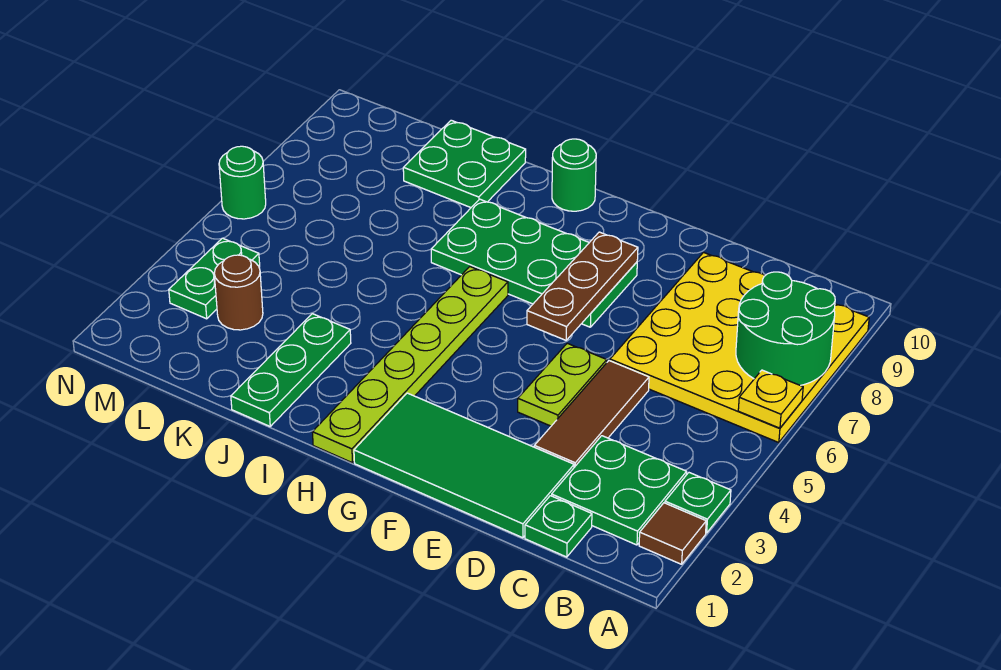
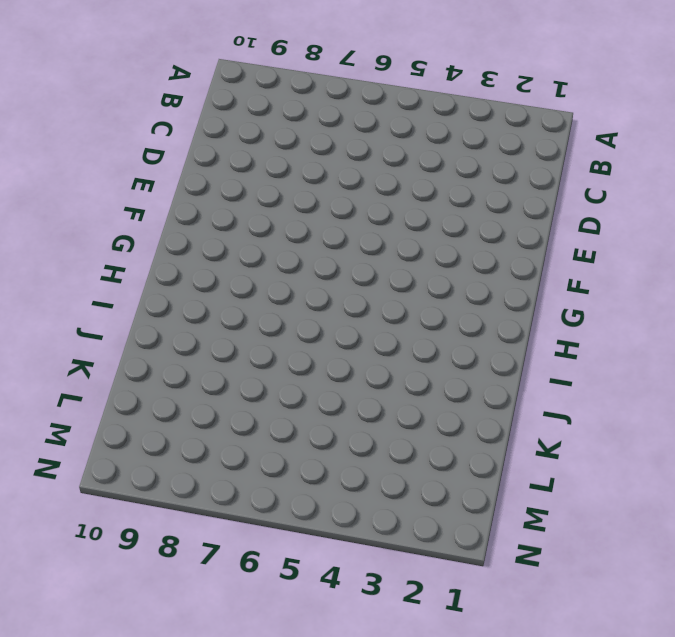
none -> brown 1x1 tile [639,503,706,564]
none -> green 1x1 plate [665,473,731,533]
none -> yellow 4x4 plate [610,252,869,443]

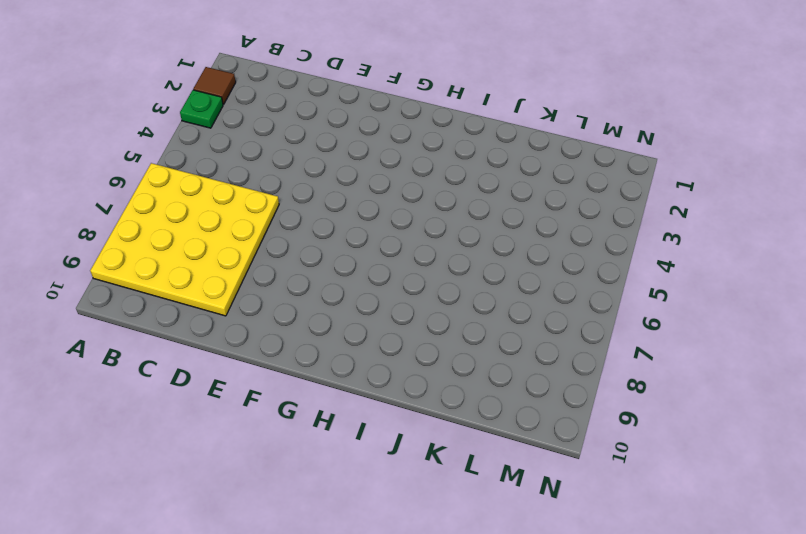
none -> green 2x2 plate [552,436,687,545]
none -> green 1x1 plate [525,496,592,557]
none -> green 2x4 tile [354,393,574,538]

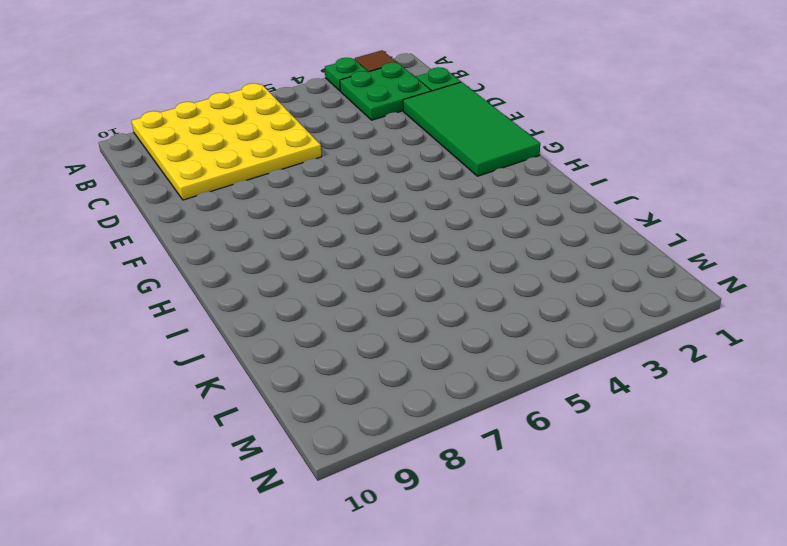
none -> brown 1x3 tile [534,361,649,467]
none -> lime 1x2 plate [518,343,607,426]
none -> green 2x4 plate [431,199,637,327]

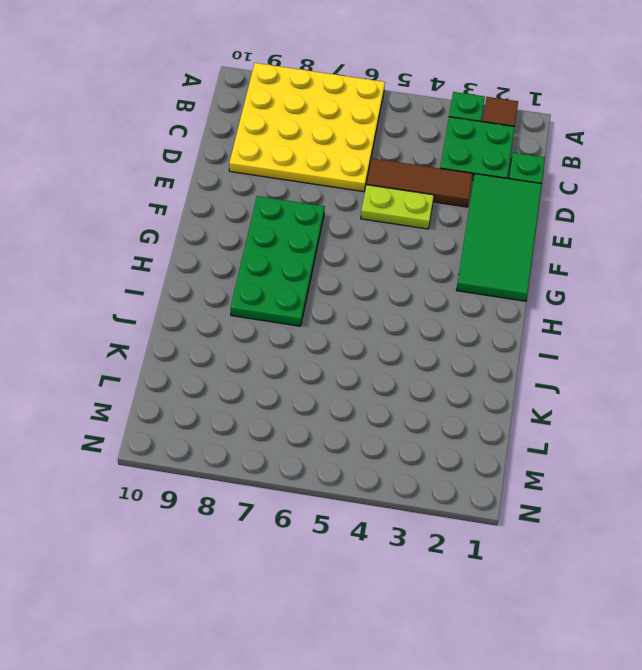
none -> lime 1x6 plate [312,267,508,463]
none -> green 1x1 round brick [552,139,596,211]
none -> green 1x3 plate [231,314,351,426]

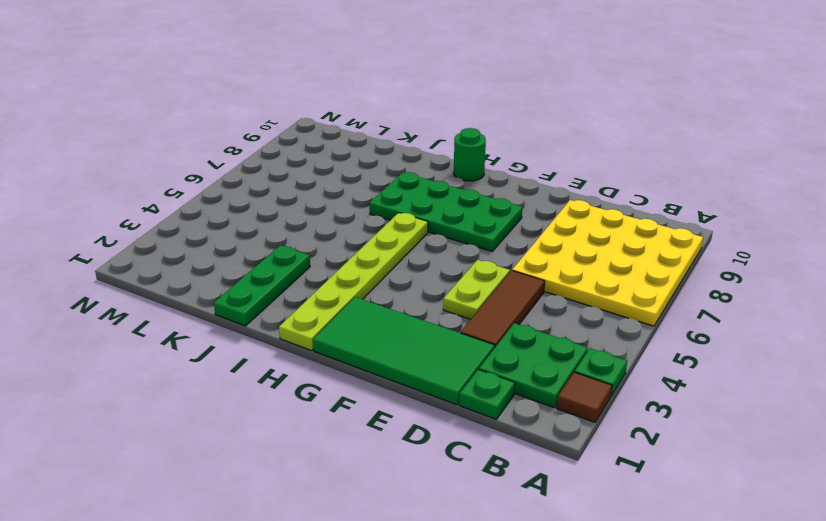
none -> green 2x2 plate [403,120,526,207]
none -> brown 1x1 round brick [214,255,263,330]
none -> green 1x2 plate [169,238,260,319]

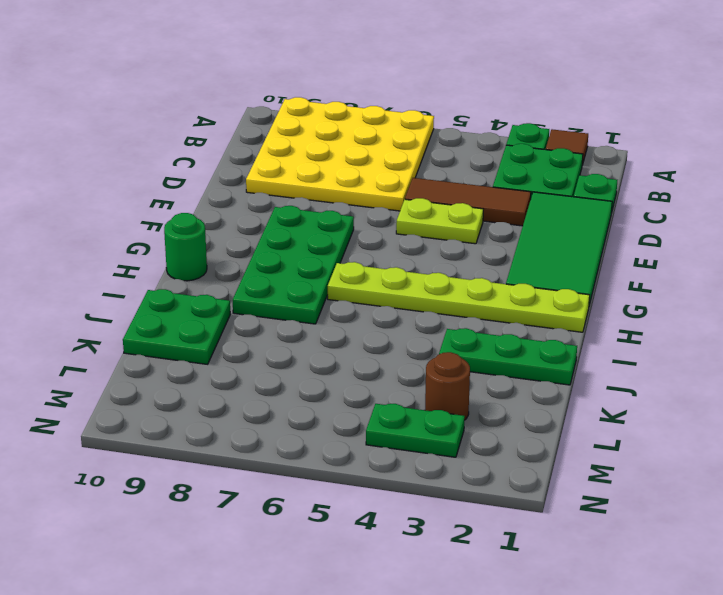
none -> green 1x1 round brick [219,146,266,219]
none -> yellow 1x1 plate [738,370,803,428]
none -> green 2x2 round brick [736,272,835,385]

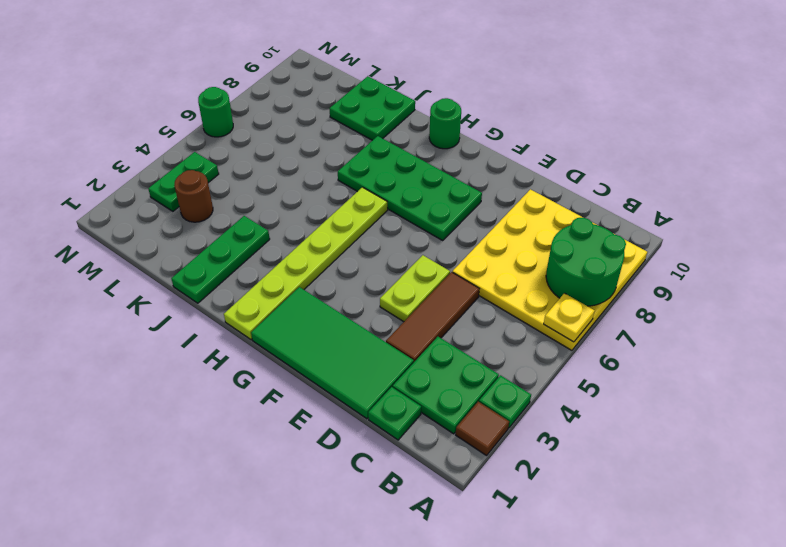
none -> brown 1x3 plate [527,232,638,340]

